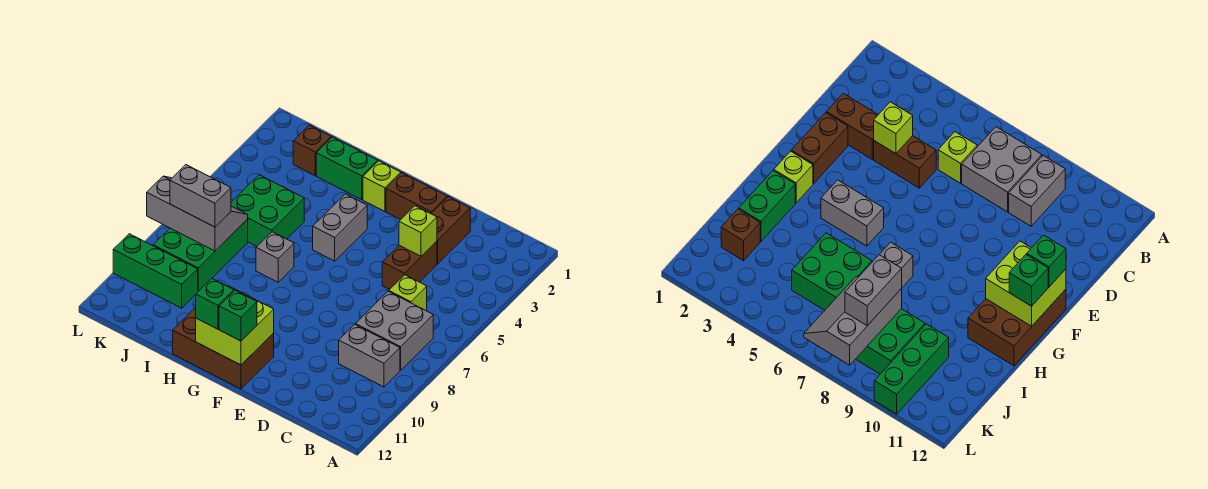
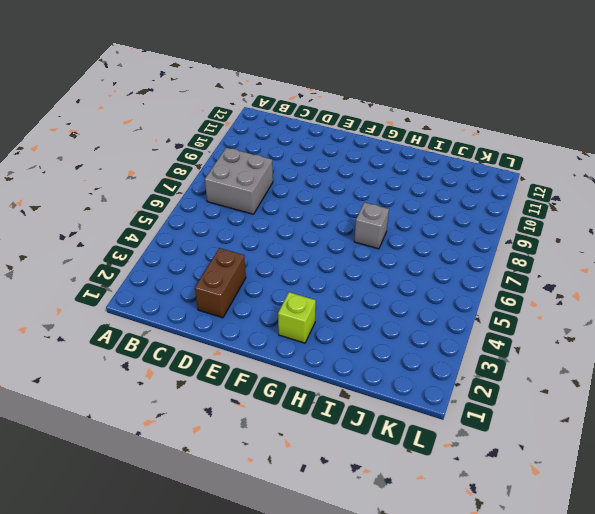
none -> grey 1x2 brick [339,324,400,387]
none -> lime 1x1 brick [389,275,427,310]
none -> brown 1x2 brick [382,241,437,289]

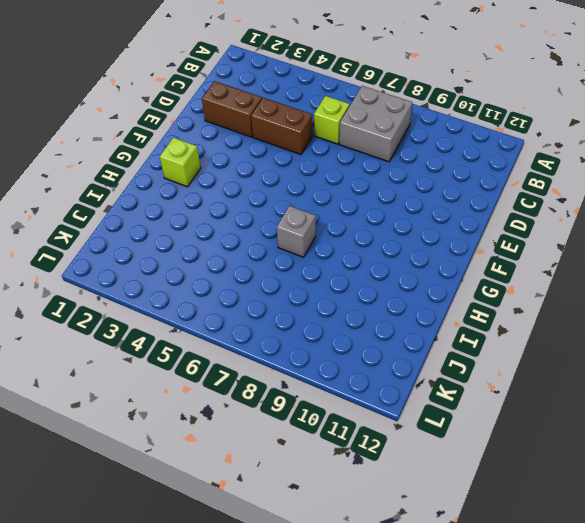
none -> grey 1x2 brick [339,324,400,387]
none -> brown 1x2 brick [386,173,447,220]
none -> brown 2x3 brick [173,308,274,389]

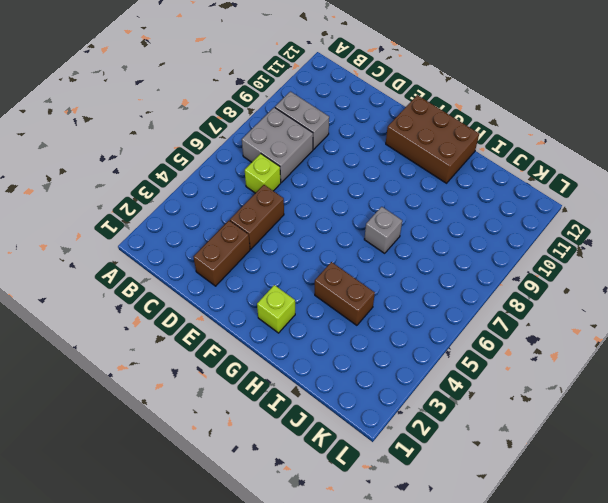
brown 1x2 brick [315,262,375,325] -> brown 1x2 brick moved to [386,173,447,220]
none -> grey 1x2 brick [313,194,367,261]
none -> green 1x2 brick [316,137,378,199]
none -> green 2x2 brick [231,175,304,246]

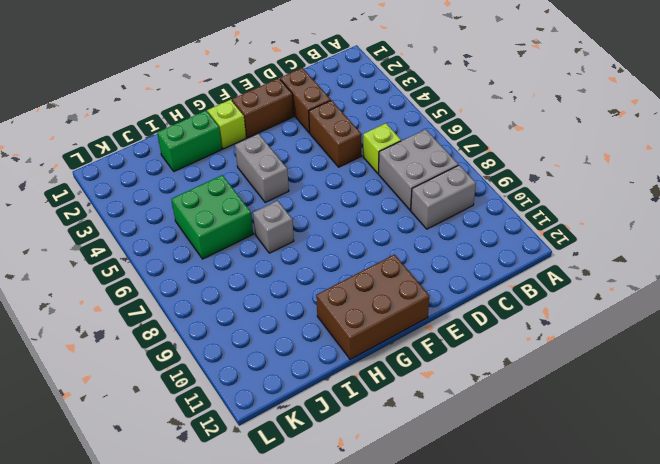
none -> brown 1x1 brick [293,125,331,176]
none -> green 2x3 brick [153,219,248,291]
none -> green 1x3 brick [113,234,198,308]

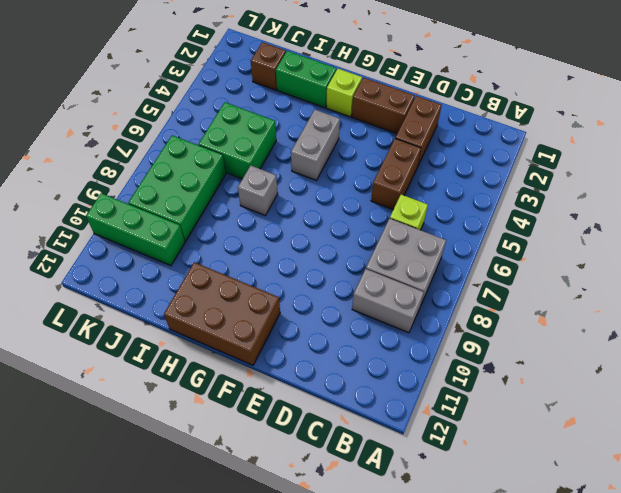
none -> lime 1x1 brick [399,206,437,256]
none -> lime 2x2 brick [196,286,274,365]
none -> grey 2x3 slope [147,176,248,251]

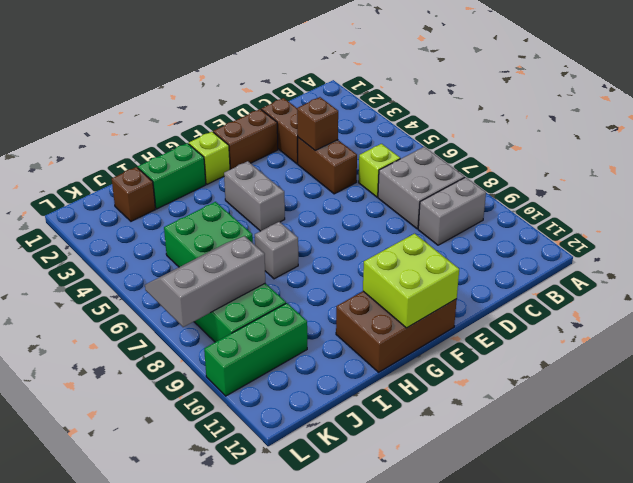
brown 1x1 brick [297,97,338,150] -> lime 1x1 brick [399,206,437,256]
none -> green 1x1 brick [219,290,257,341]
none -> green 1x1 brick [196,279,234,329]
none -> grey 1x2 brick [170,165,231,227]

